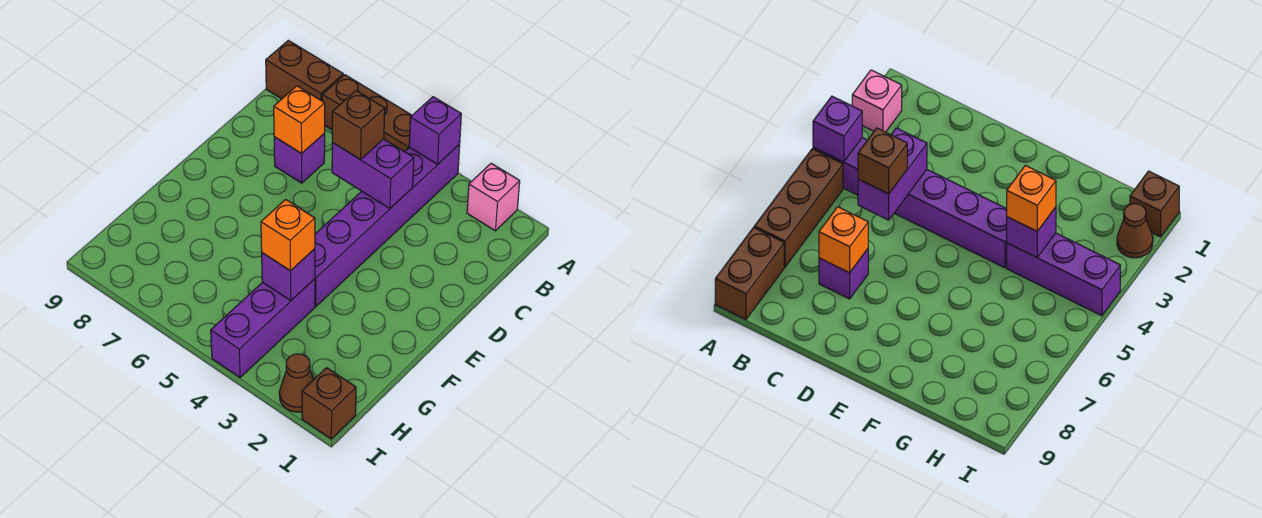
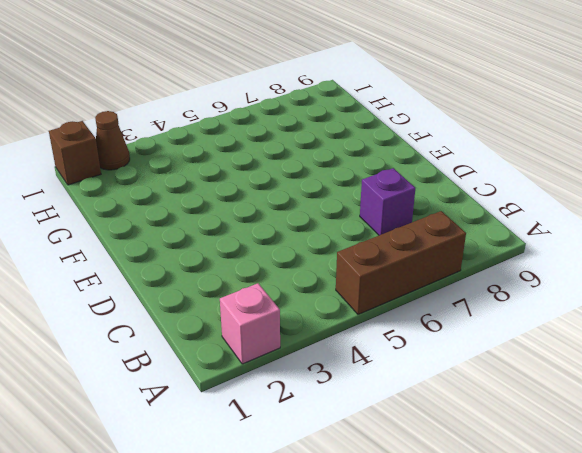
none -> purple 1x6 brick [315,144,460,306]
none -> brown 1x2 brick [266,40,343,101]
none -> purple 1x3 brick [211,279,315,377]

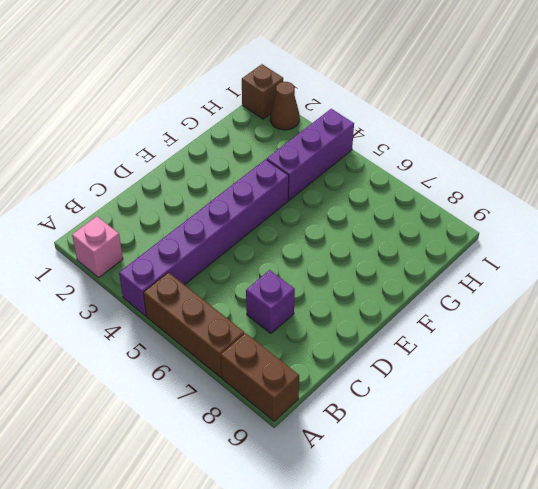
none -> purple 1x1 brick [409,97,461,165]
none -> purple 1x2 brick [332,139,414,209]
none -> orange 1x1 brick [274,86,325,154]

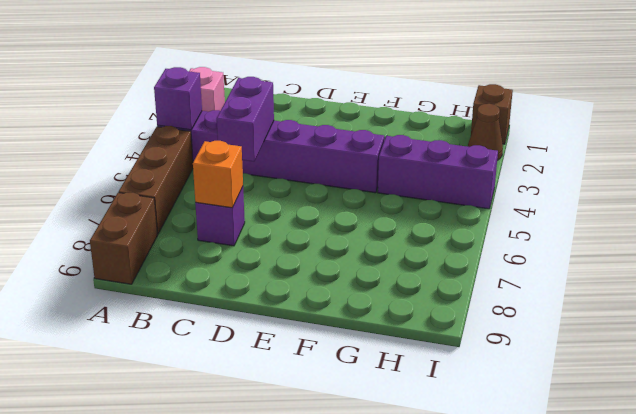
none -> purple 1x1 brick [262,249,315,301]
none -> brown 1x1 brick [332,91,385,160]
none -> orange 1x1 brick [261,199,315,271]

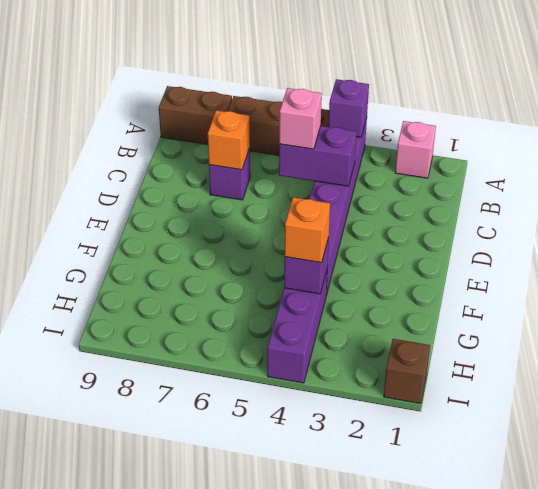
pink 1x1 brick [279,88,322,149] -> brown 1x1 brick [332,91,385,160]
none -> brown 1x1 cone [279,354,313,412]

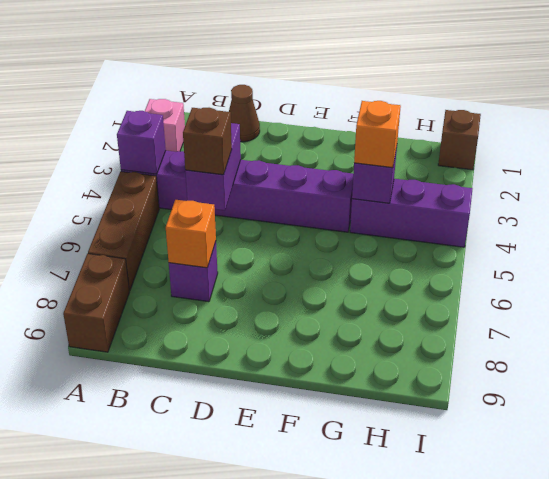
brown 1x1 cone [229,85,260,142] -> brown 1x1 cone moved to [279,354,313,412]

